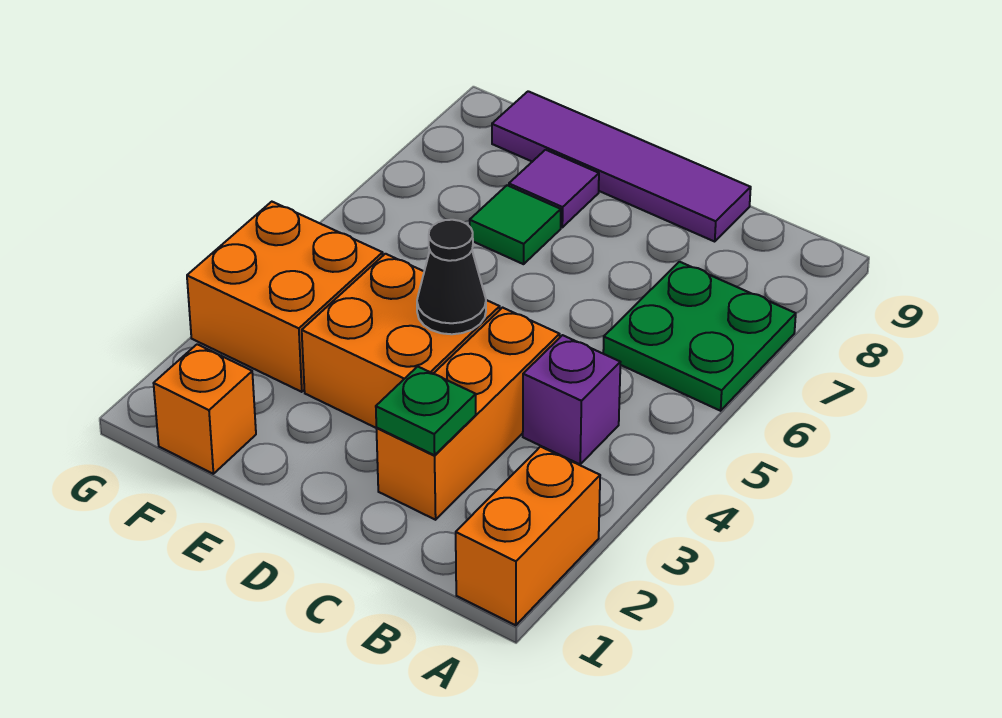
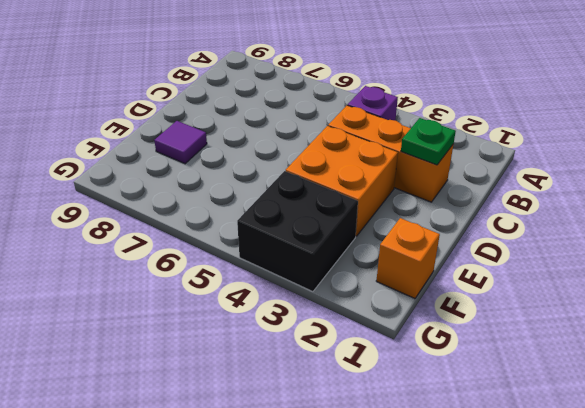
black 2x2 brick [237,171,358,292] -> orange 2x2 brick [187,202,383,392]
none -> orange 1x2 brick [456,447,600,625]
none -> green 2x2 plate [603,262,796,411]
none -> purple 1x4 tile [492,91,751,241]

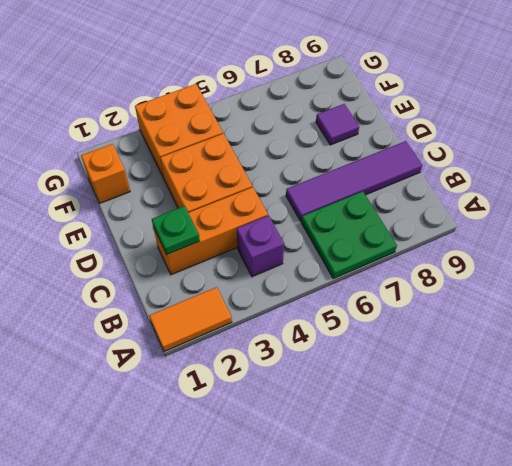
orange 1x2 tile [149,287,232,351] -> orange 1x2 brick [456,447,600,625]
purple 1x4 tile [286,141,422,221] -> purple 1x4 tile turned to [492,91,751,241]
none -> green 1x1 tile [470,185,561,264]
none -> black 1x1 cone [417,220,486,334]

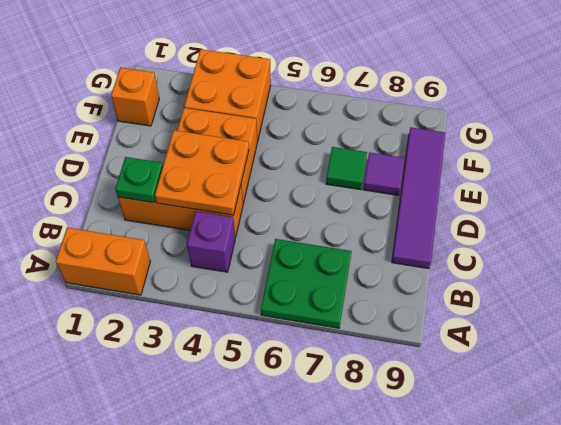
orange 2x2 plate [155,130,249,215] -> black 1x1 cone [417,220,486,334]

